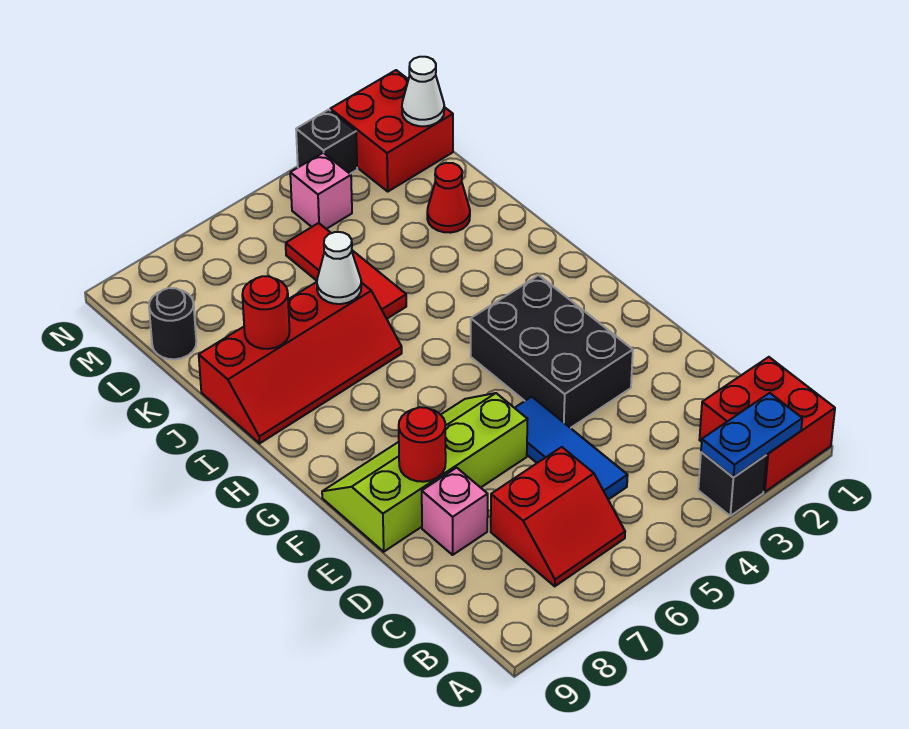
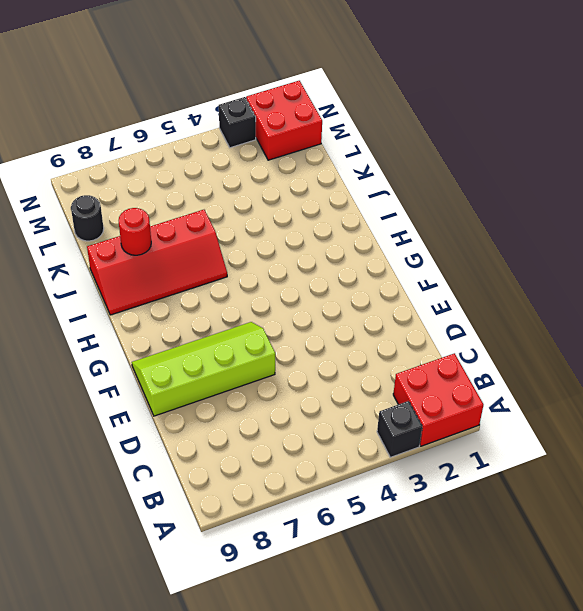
none -> red 2x2 slope [491,447,625,586]
none -> blue 1x3 tile [515,397,628,500]
none -> pink 1x1 brick [422,468,488,555]

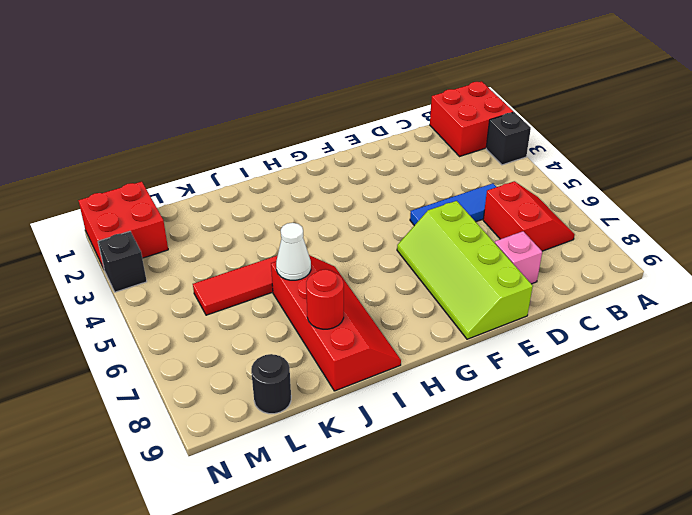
none -> black 2x3 brick [471,275,633,428]
none -> red 1x1 cone [427,163,470,233]
none -> pink 1x1 brick [290,153,352,229]

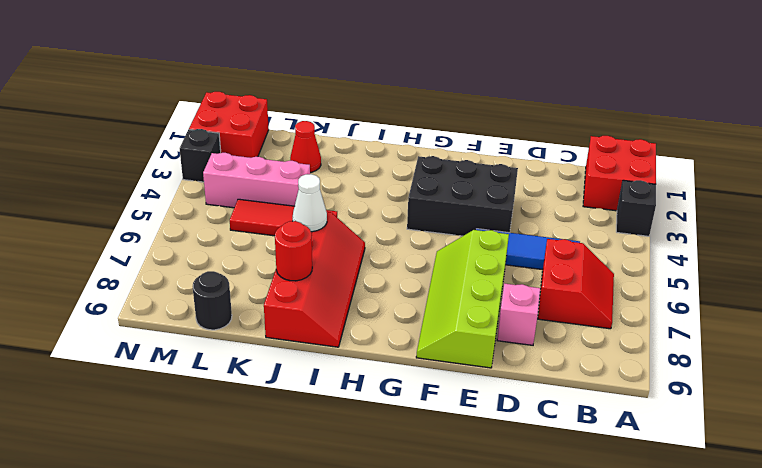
pink 1x3 brick [203,153,310,208] -> pink 1x1 brick [290,153,352,229]
none -> blue 1x2 plate [701,393,802,477]
none -> red 1x1 round brick [399,407,446,482]
none -> white 1x1 cone [402,57,444,126]

